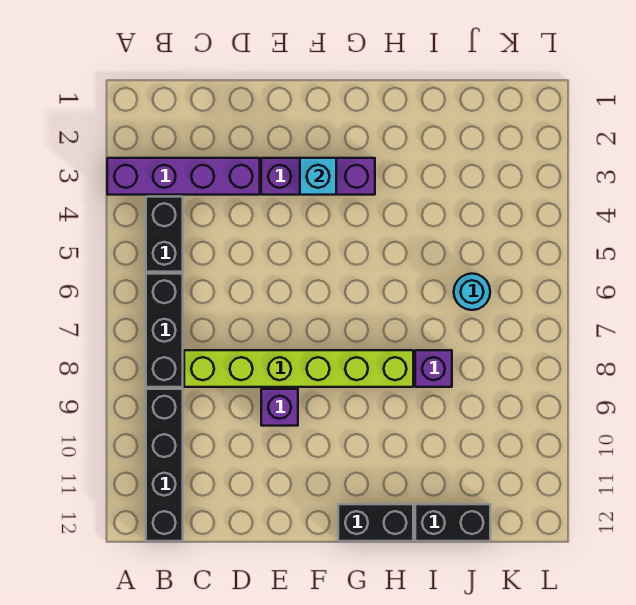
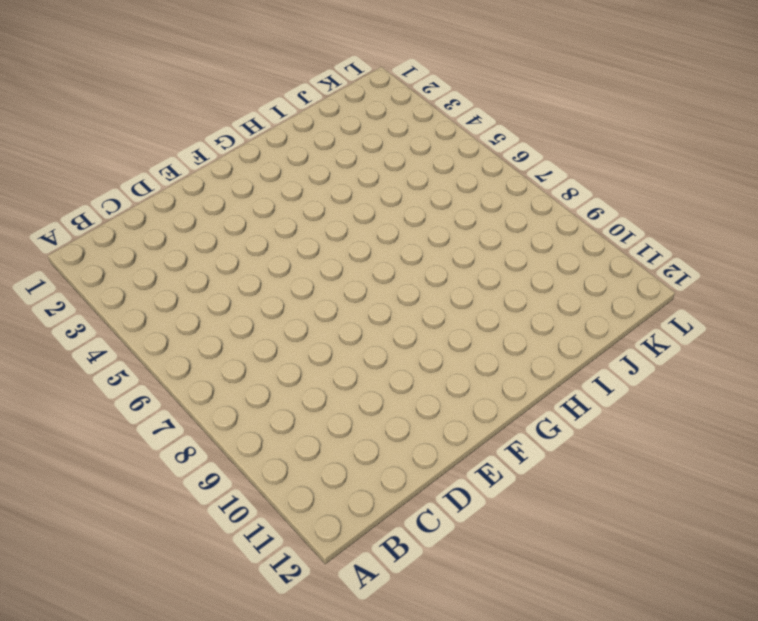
none -> purple 1x4 brick [107,158,260,195]
none -> black 1x2 brick [146,197,183,272]
none -> black 1x3 brick [146,274,183,387]

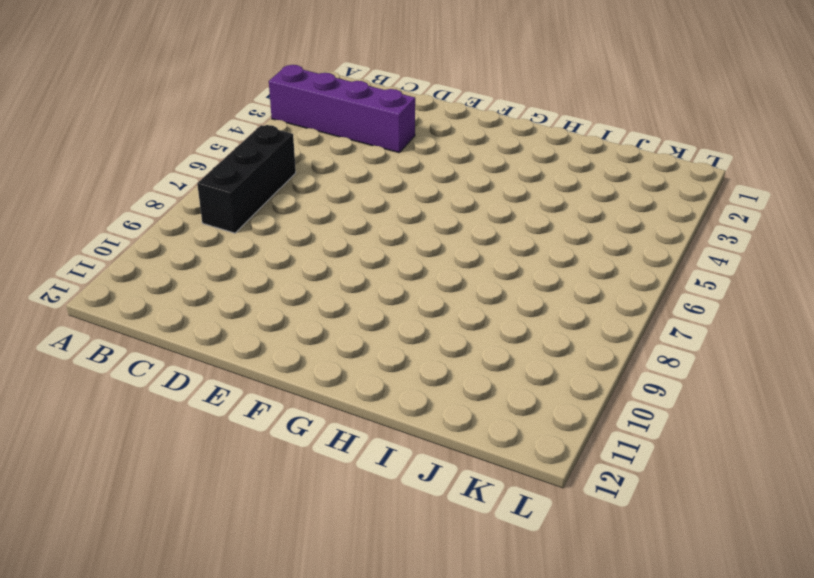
none -> black 1x2 brick [146,197,183,272]
none -> black 1x4 brick [146,389,183,541]
none -> lime 1x6 brick [184,350,413,387]

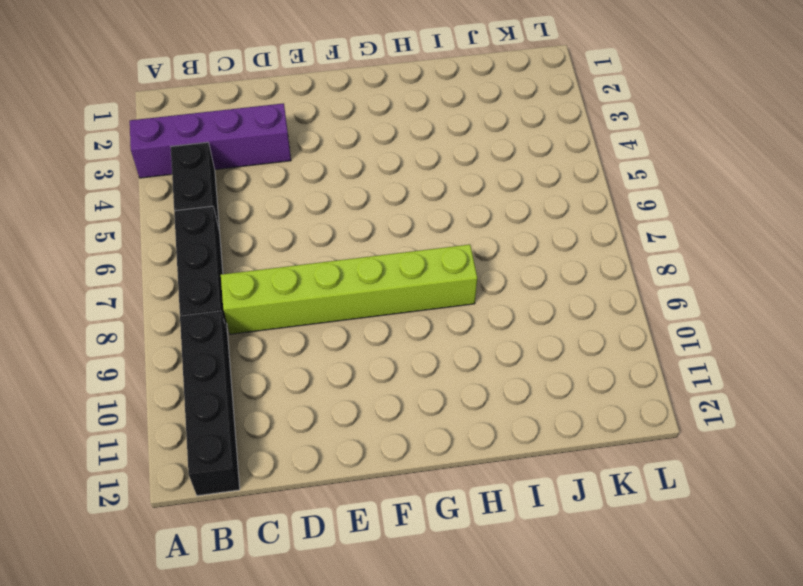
none -> purple 1x3 brick [261,158,375,195]
none -> purple 1x1 brick [261,389,298,426]
none -> black 1x2 brick [338,504,413,541]

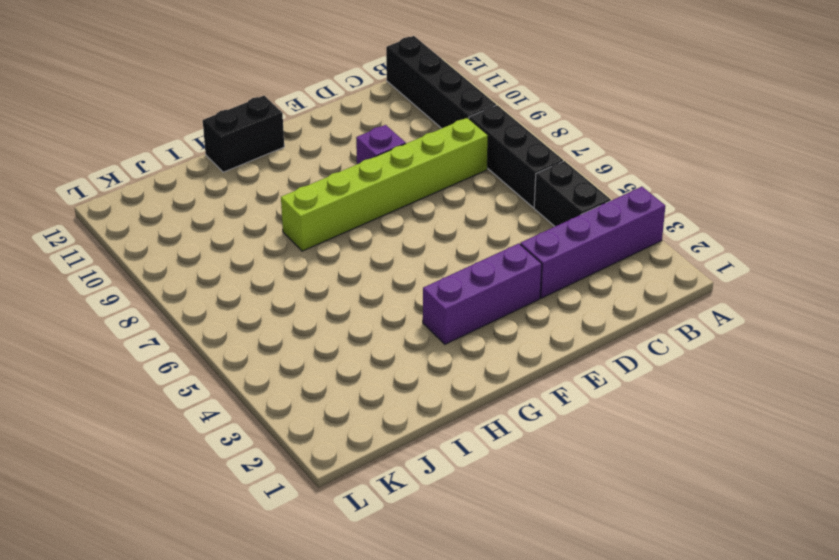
none -> purple 1x1 brick [415,350,452,387]
none -> black 1x2 brick [415,504,490,541]
none -> cyan 1x1 round brick [454,274,490,310]

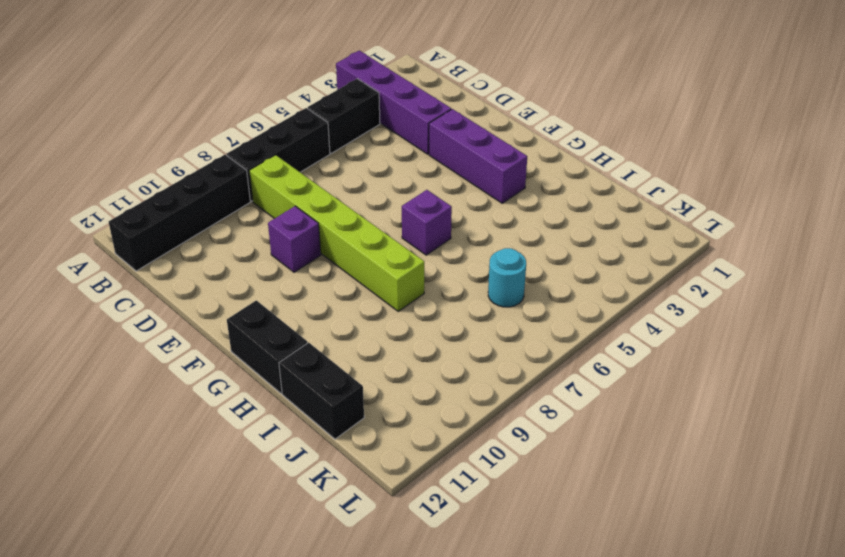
purple 1x1 brick [402,190,452,255] -> purple 1x1 brick moved to [415,350,452,387]
none -> cyan 1x1 brick [300,158,336,195]

